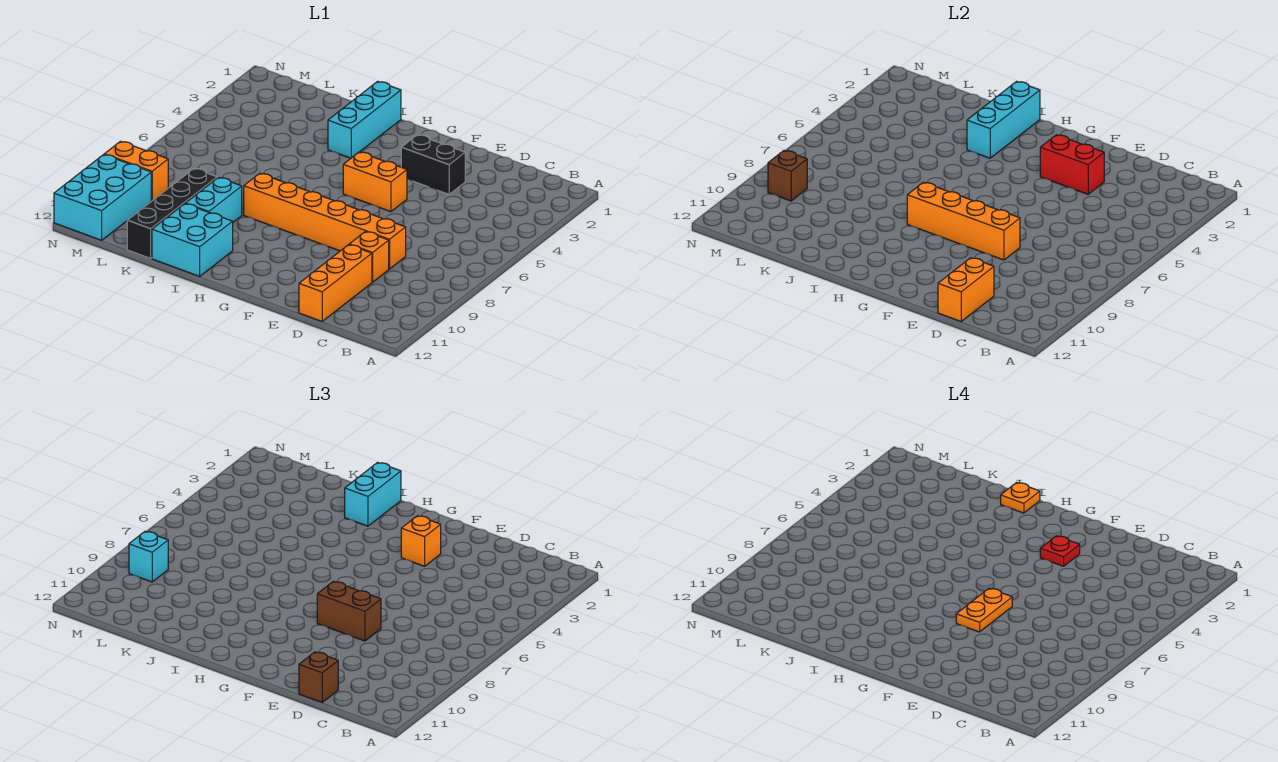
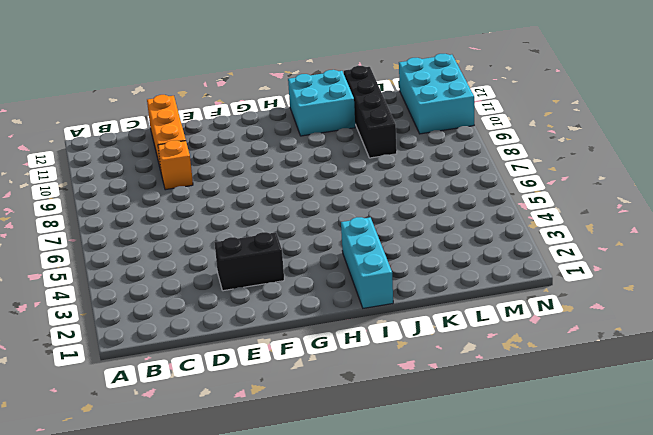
none -> orange 1x6 brick [244,173,406,269]
none -> orange 1x2 brick [343,152,407,212]
none -> cyan 1x2 brick [186,178,242,222]

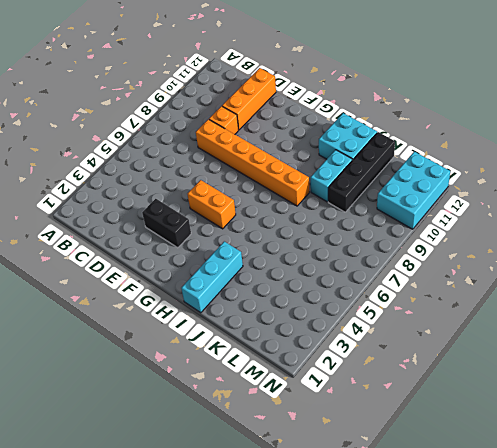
none -> orange 1x2 brick [104,141,168,201]
none -> orange 1x2 brick [938,258,994,321]
none -> red 1x2 brick [1040,135,1104,194]

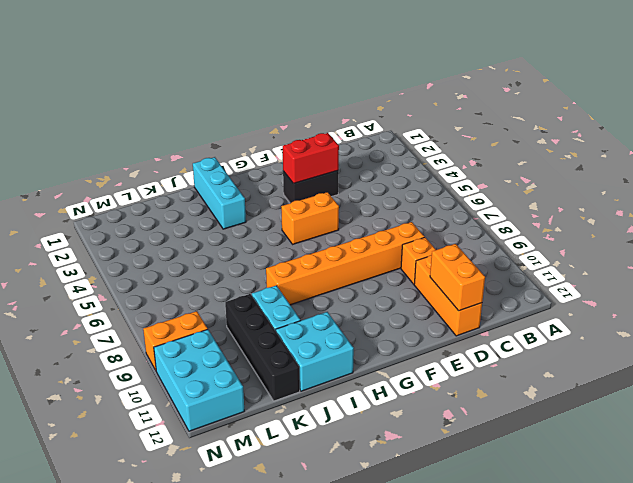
none -> orange 1x4 brick [907,182,1020,260]
none -> cyan 1x3 brick [967,81,1040,158]
none -> brown 1x1 brick [768,151,807,201]

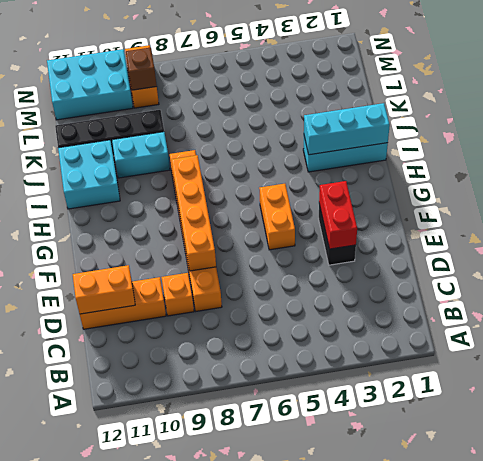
none -> brown 1x1 brick [299,652,338,702]
none -> brown 1x2 brick [317,581,381,641]
none -> orange 1x1 brick [401,516,441,566]

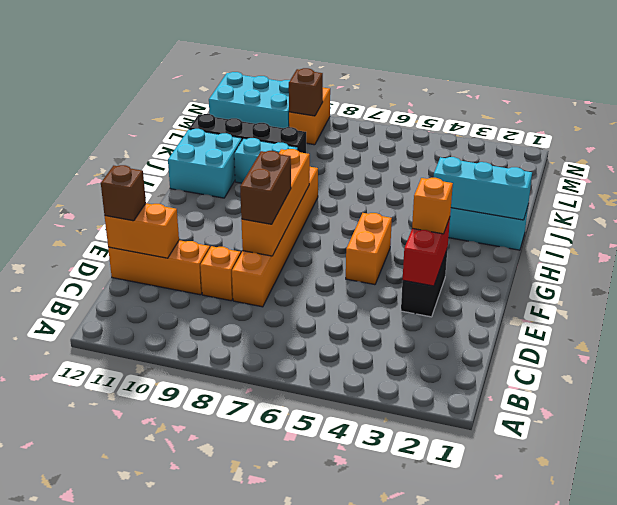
none -> cyan 1x2 brick [345,462,401,526]
none -> cyan 1x1 brick [129,532,168,582]
none -> red 1x1 plate [1040,536,1080,566]

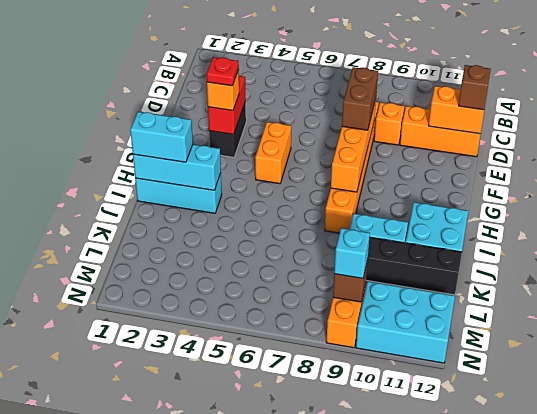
none -> orange 1x2 plate [956,588,1012,632]
none -> orange 1x1 plate [1001,483,1040,513]

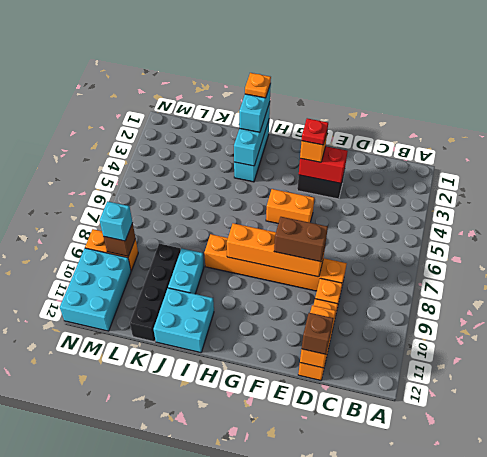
none -> orange 1x2 plate [956,588,1012,632]

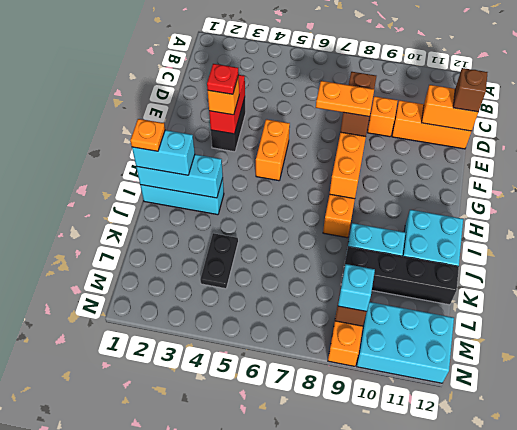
black 1x2 plate [200,233,238,289] -> none

